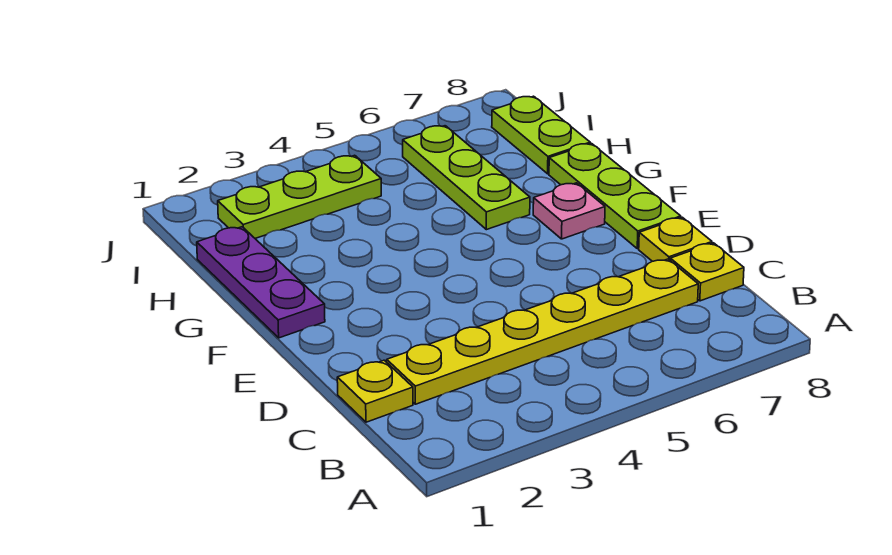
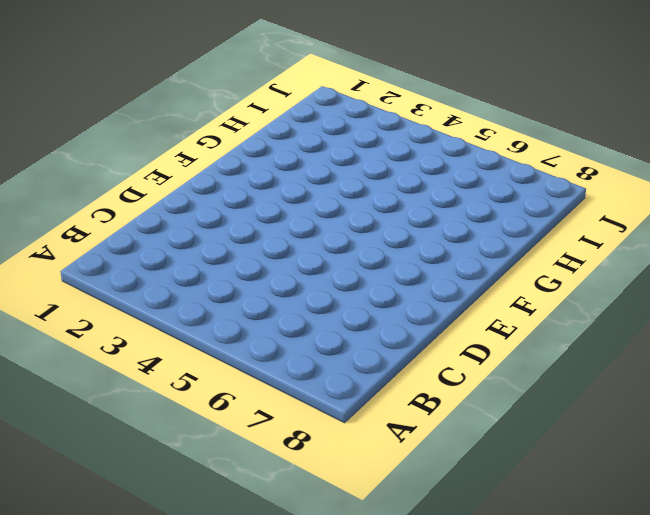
none -> yellow 1x1 plate [337,360,413,422]
none -> yellow 1x6 plate [387,259,698,404]

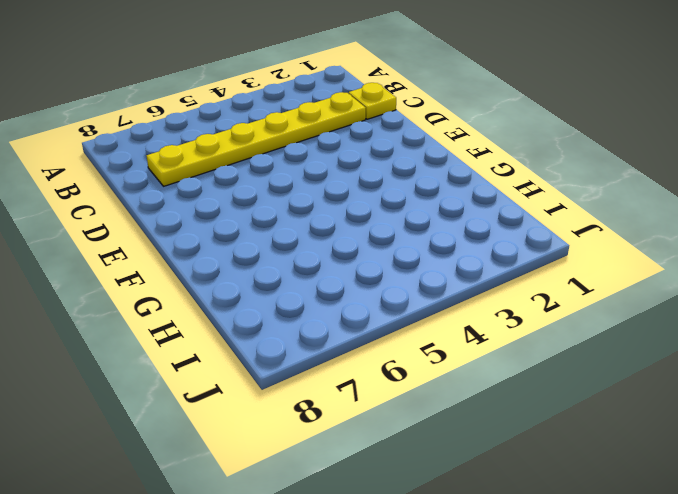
none -> yellow 1x1 plate [670,243,744,301]
none -> yellow 1x1 plate [639,217,712,261]

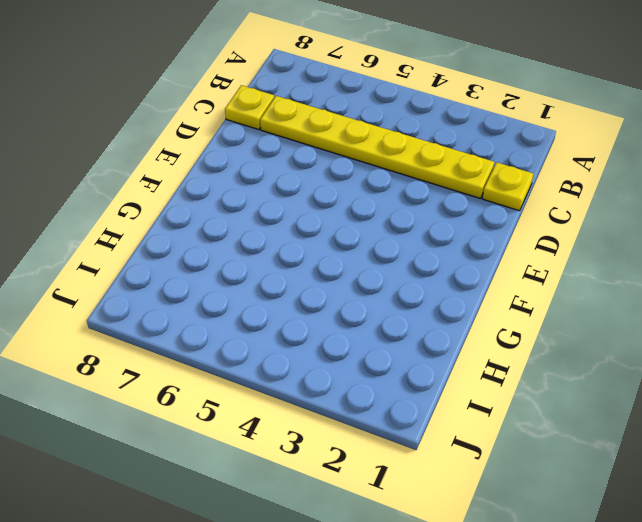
none -> yellow 1x1 plate [639,217,712,261]
none -> lime 1x3 plate [549,143,681,249]

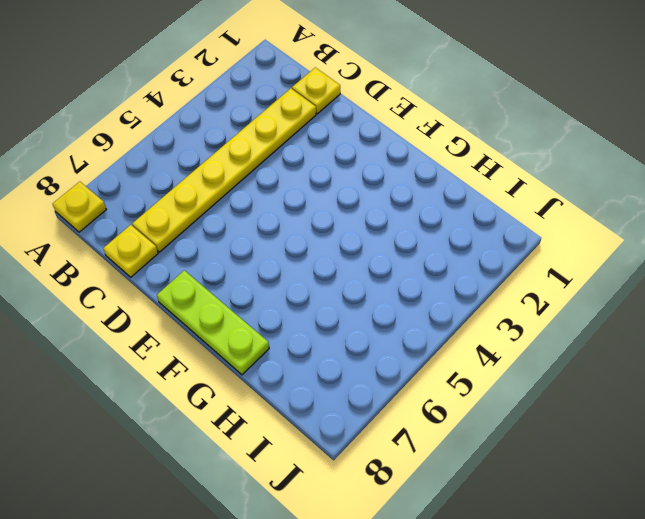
yellow 1x1 plate [53,182,106,232] -> yellow 1x1 plate moved to [639,217,712,261]
none -> purple 1x3 plate [197,227,325,338]
none -> pink 1x1 plate [533,183,605,239]

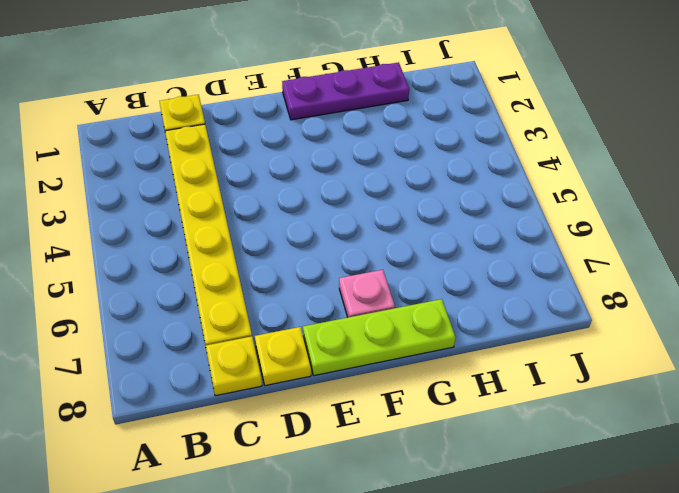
none -> lime 1x3 plate [403,126,530,230]
none -> lime 1x2 plate [492,96,590,174]

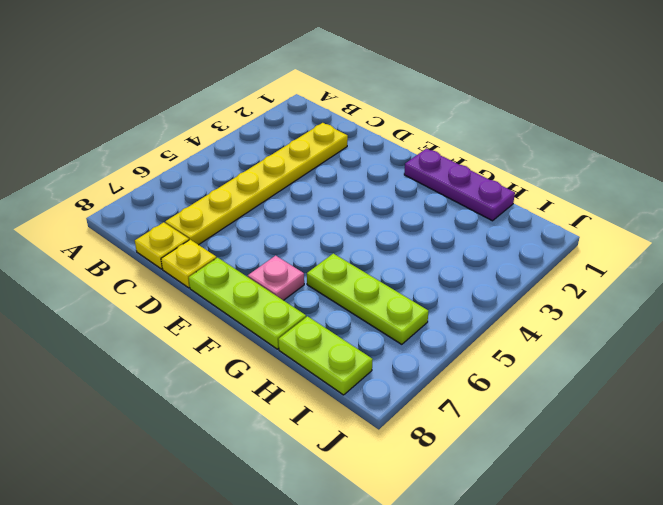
none -> yellow 1x1 plate [337,360,413,422]
none -> lime 1x3 plate [218,155,381,238]

